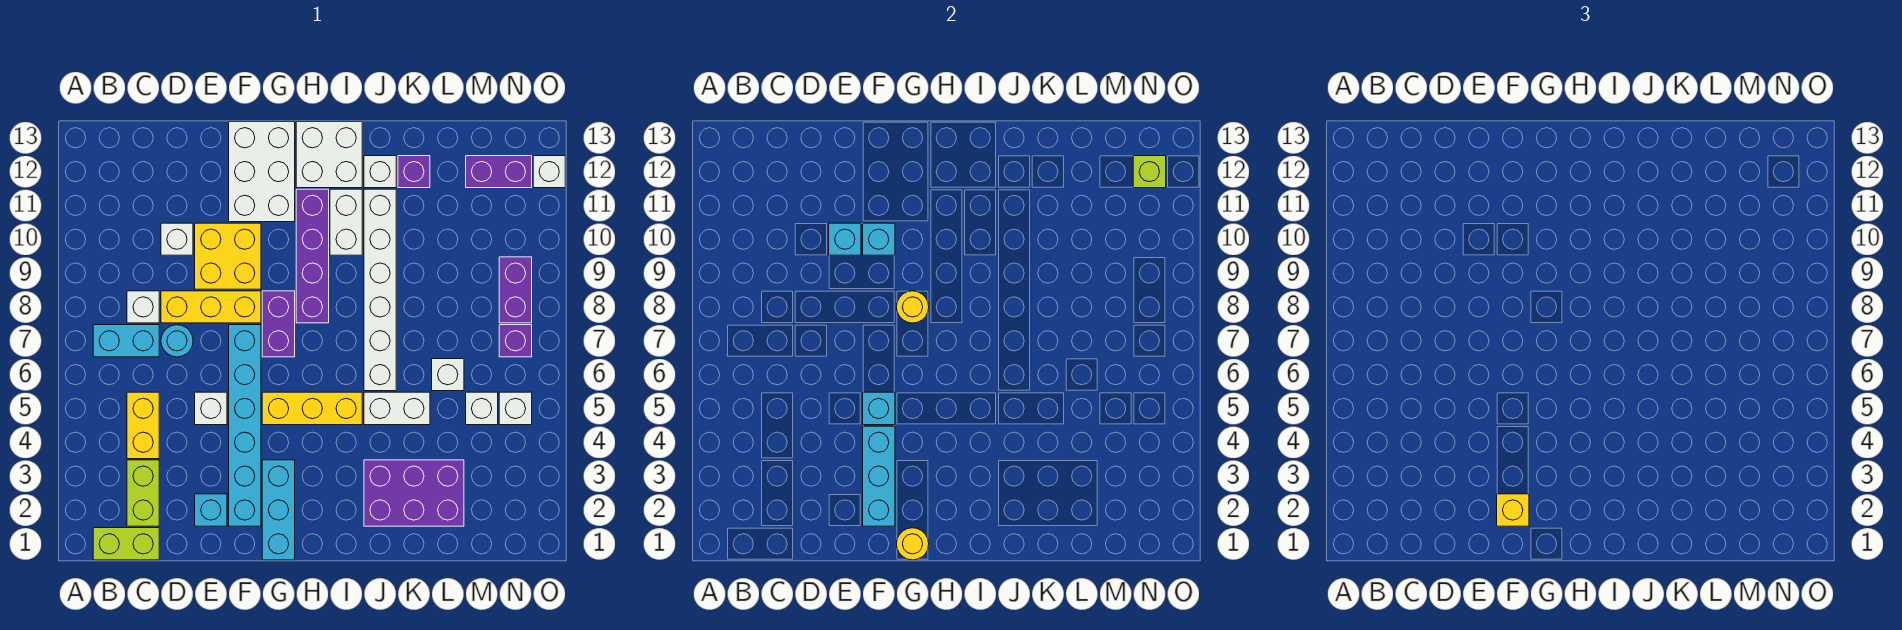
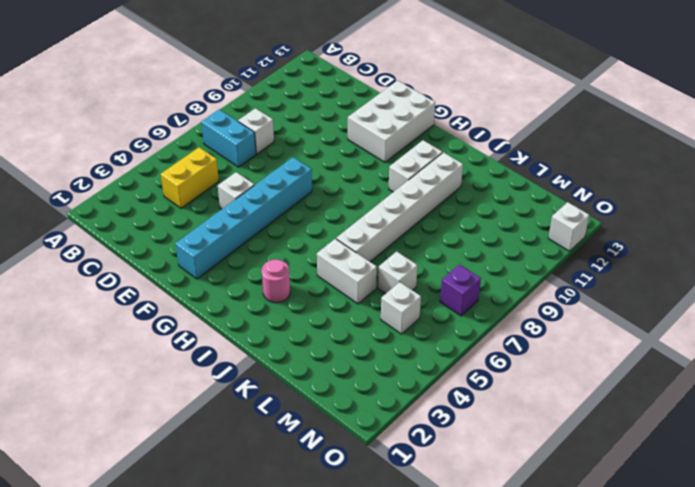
pink 1x1 round brick [262,259,290,303] -> none
none -> lime 1x2 brick [93,528,159,560]
none -> lime 1x2 brick [127,460,159,526]
none -> cyan 1x1 round brick [161,325,193,357]
none -> yellow 1x3 brick [161,291,261,323]

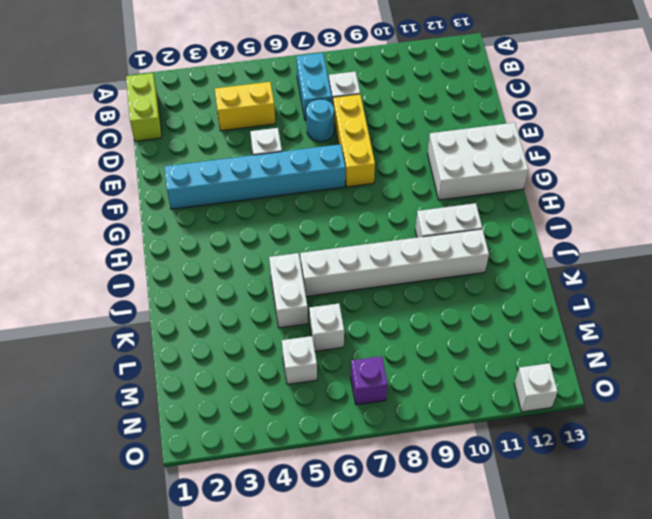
none -> lime 1x2 brick [127,460,159,526]
none -> white 1x1 brick [161,223,193,255]
none -> cyan 1x1 brick [195,494,227,526]
none -> yellow 2x2 brick [195,223,261,289]

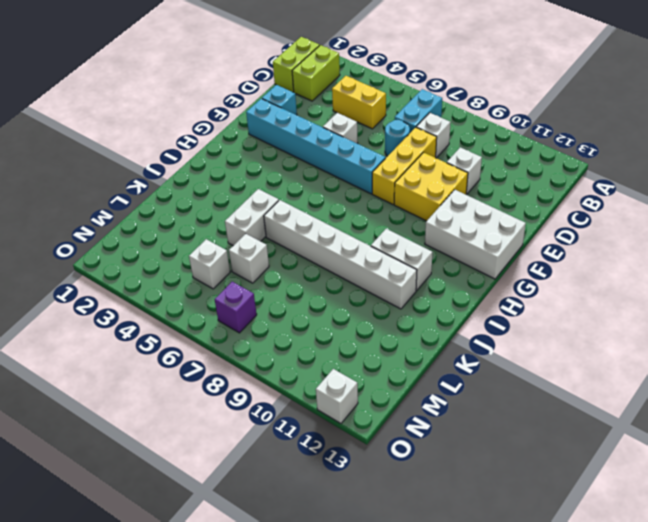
lime 1x2 brick [292,45,340,101] -> lime 1x2 brick turned to [127,460,159,526]
none -> cyan 1x3 brick [262,460,295,560]
none -> yellow 1x3 brick [262,392,362,425]
none -> purple 1x2 brick [262,291,295,357]
none -> purple 1x4 brick [296,189,329,323]

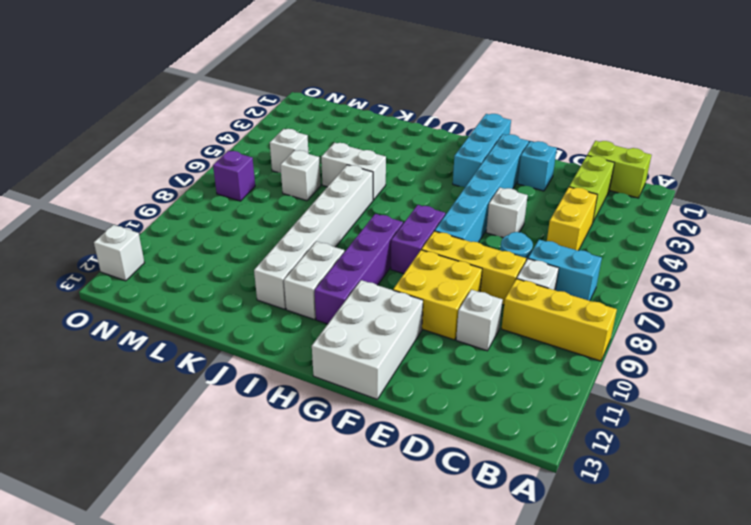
yellow 1x3 brick [502,279,617,361] -> yellow 1x3 brick moved to [262,392,362,425]
none -> white 2x2 brick [296,122,362,188]
none -> purple 2x3 brick [364,460,464,526]
none -> white 1x1 brick [364,156,396,188]
none -> purple 1x1 brick [398,156,430,188]

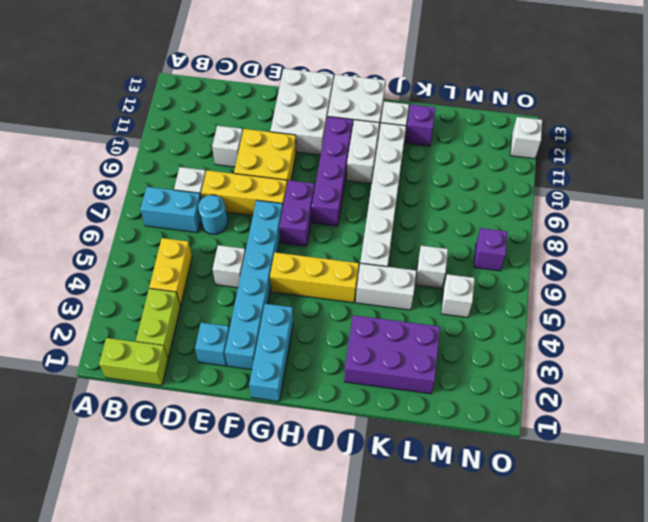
none -> purple 1x2 brick [466,156,532,188]
none -> white 1x1 brick [499,392,532,425]
none -> purple 1x2 brick [499,257,532,323]
none -> cyan 1x1 brick [829,223,861,255]

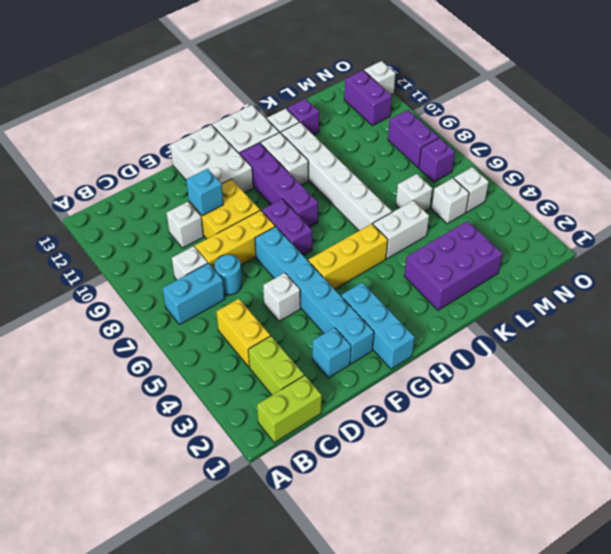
purple 1x2 brick [344,70,392,126] -> purple 1x2 brick turned to [466,156,532,188]
none -> cyan 1x3 brick [863,426,895,526]
none -> cyan 1x1 brick [863,392,895,425]
none -> cyan 1x1 brick [863,223,895,255]
none -> yellow 1x1 round brick [897,528,929,560]

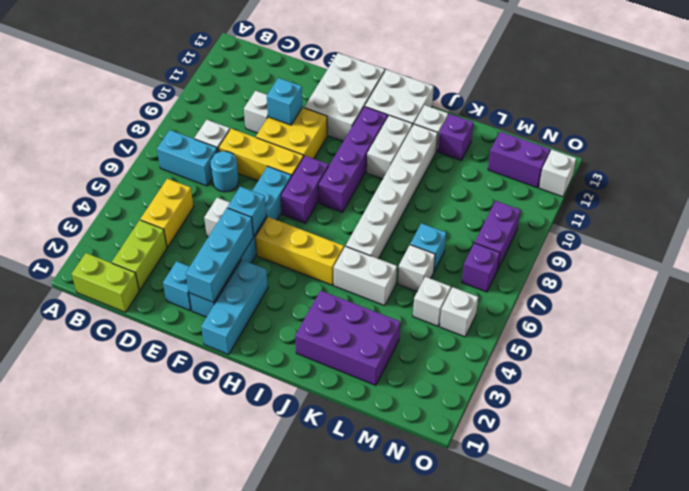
cyan 1x1 brick [410,223,446,271] -> cyan 1x1 brick moved to [863,223,895,255]
none -> yellow 1x1 round brick [897,528,929,560]
none -> yellow 1x1 round brick [897,291,929,323]
none -> lime 1x1 brick [1133,156,1166,188]
none -> yellow 1x1 brick [1497,494,1529,526]

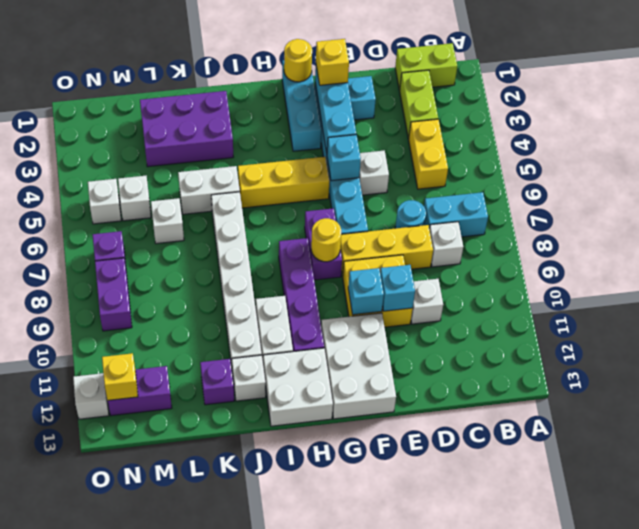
yellow 1x1 brick [102,353,138,400] -> lime 1x1 brick [1133,156,1166,188]

